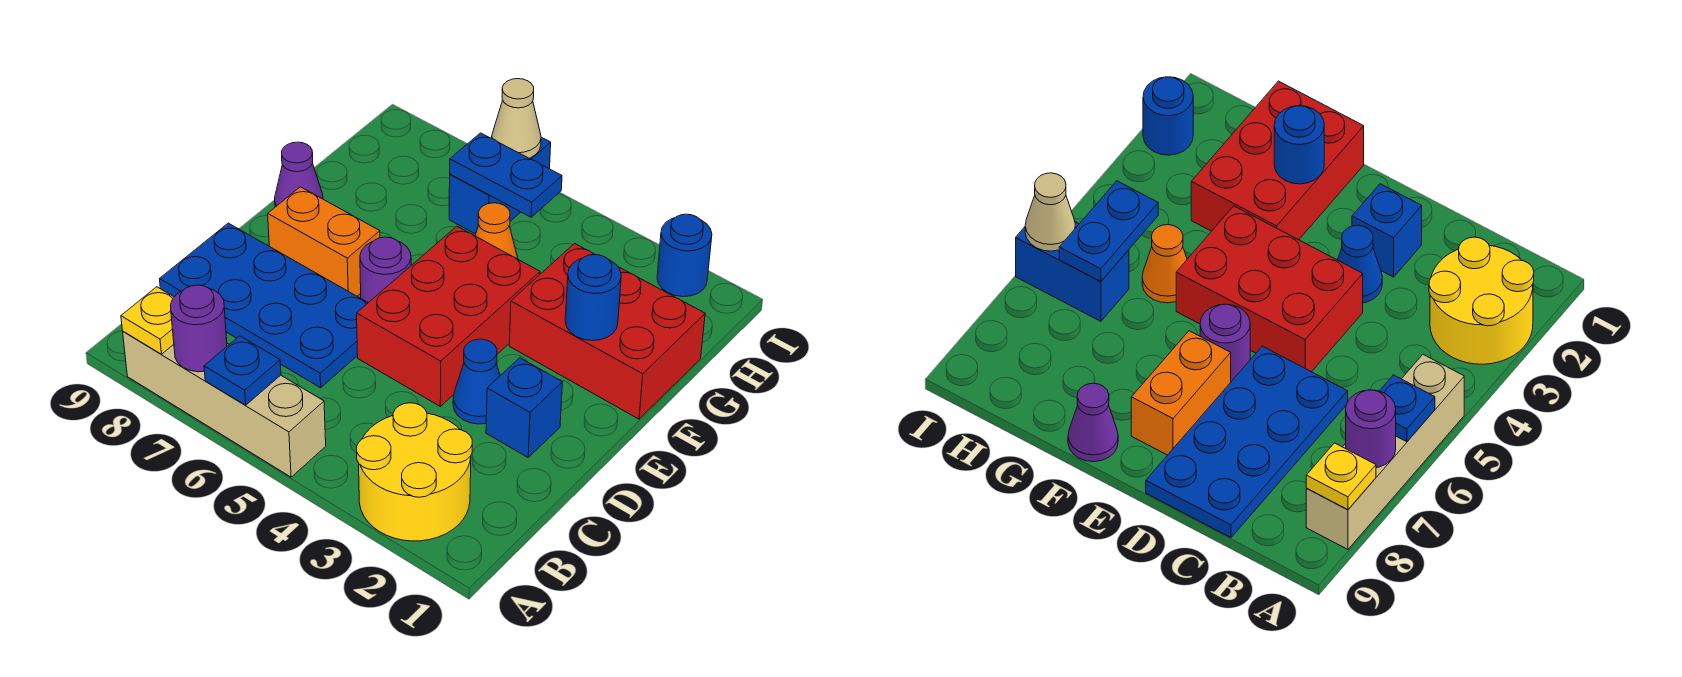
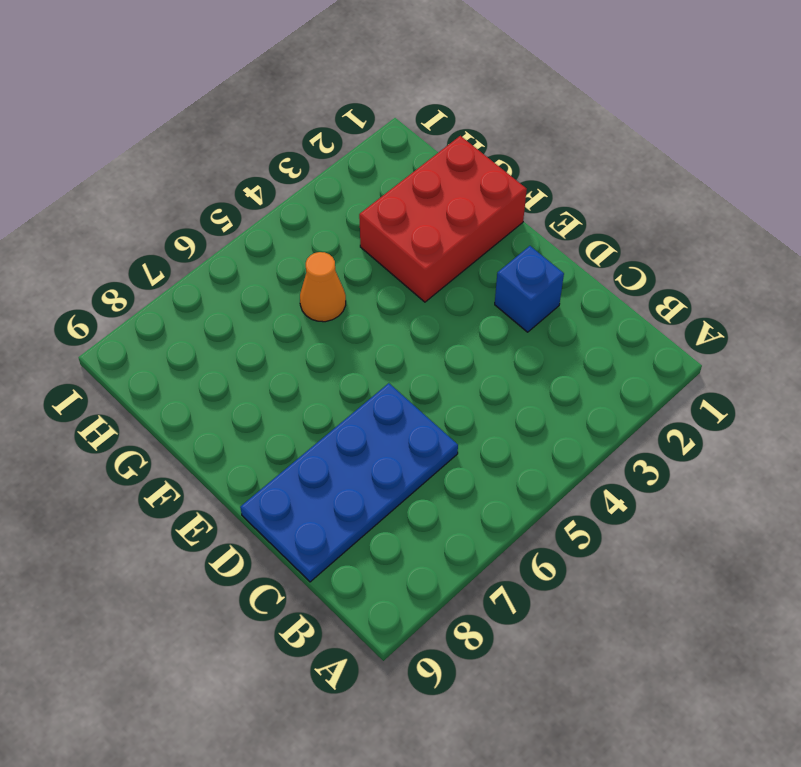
none -> yellow 2x2 round brick [357,403,472,541]
none -> tan 1x4 brick [123,331,326,477]
none -> blue 1x1 cone [453,339,500,424]

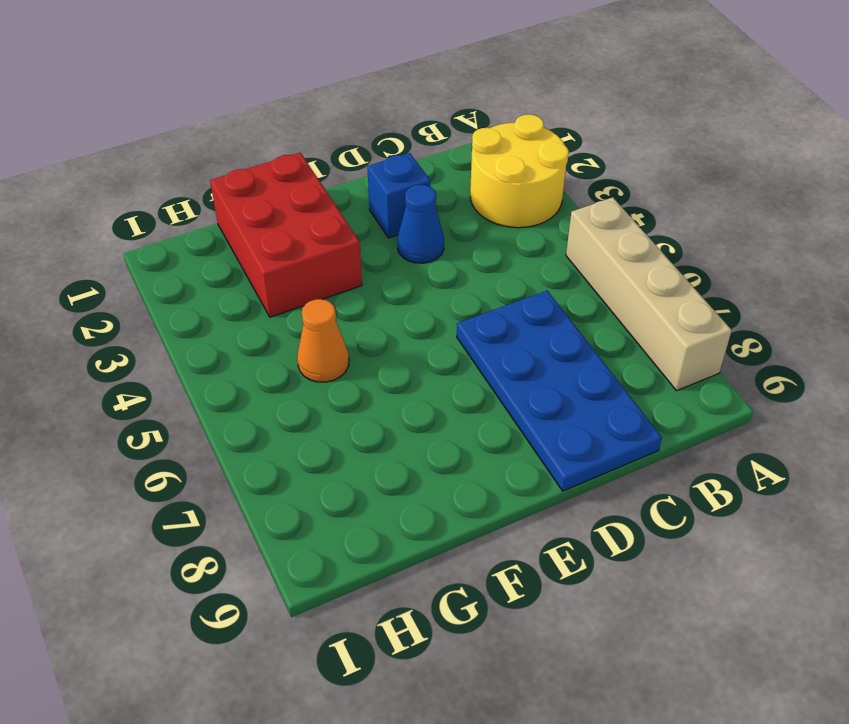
none -> red 2x3 brick [357,226,540,406]
none -> purple 1x1 round brick [360,237,411,303]
none -> orange 1x2 brick [268,187,380,296]

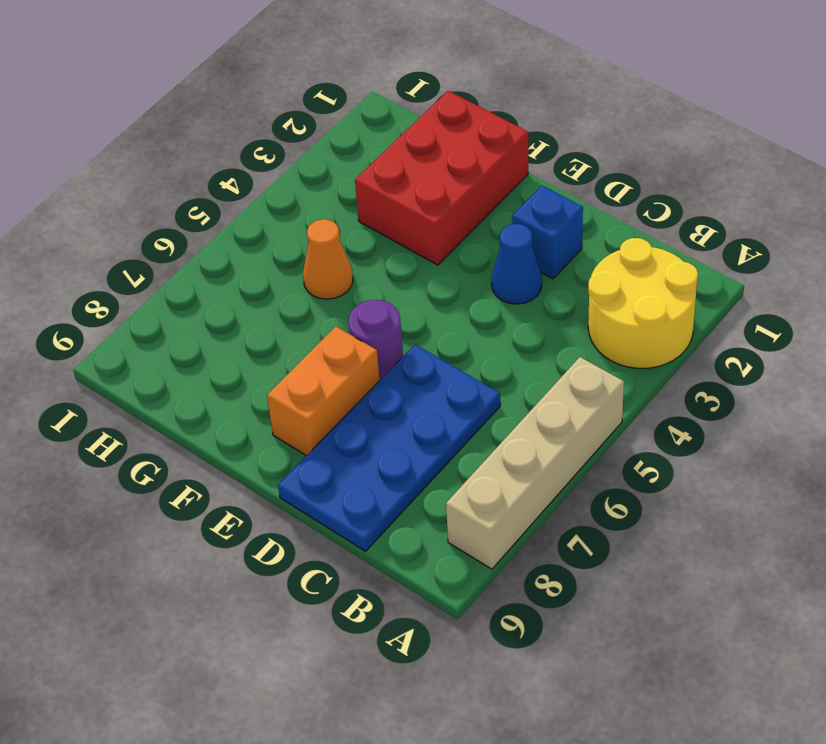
none -> red 2x3 brick [357,226,540,406]
none -> purple 1x1 cone [275,142,323,207]
none -> blue 1x2 brick [449,137,551,234]

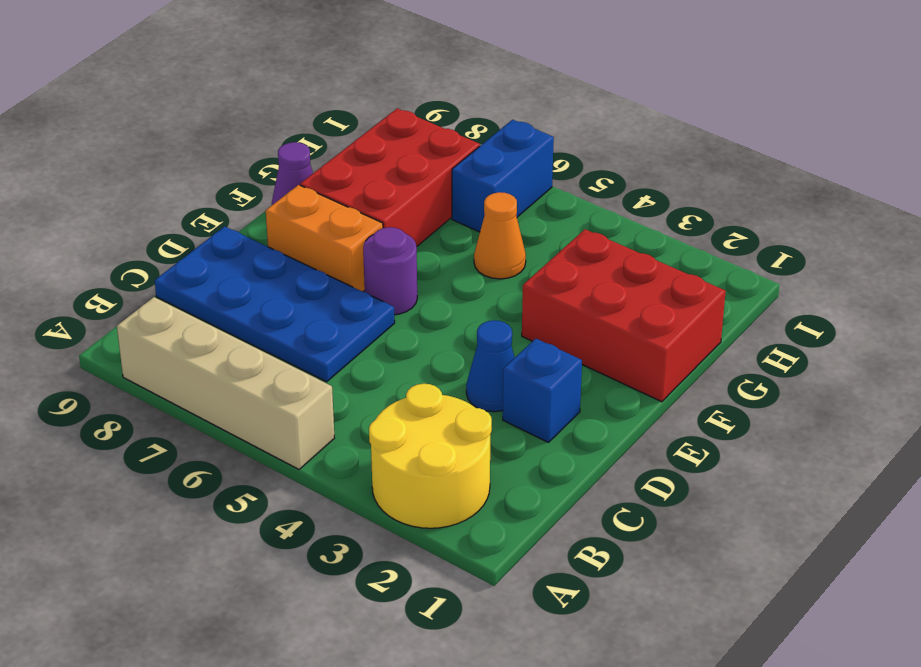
red 2x3 brick [300,108,480,247] -> red 2x3 brick moved to [357,226,540,406]
none -> blue 1x1 round brick [657,214,712,297]
none -> blue 1x1 plate [204,336,281,405]
none -> purple 1x1 round brick [171,285,227,372]

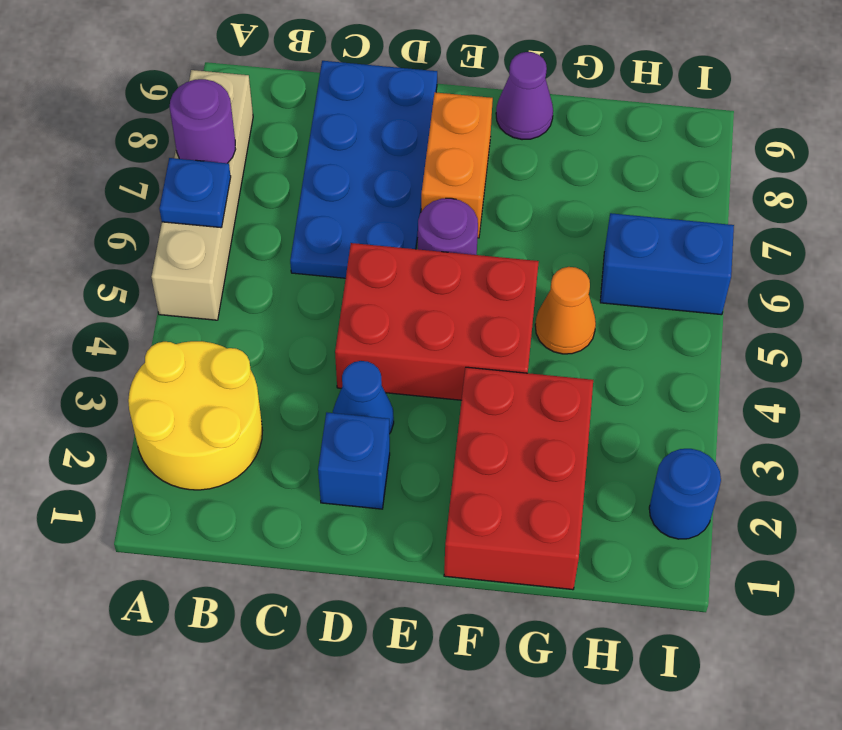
none -> yellow 1x1 plate [121,287,174,354]
none -> blue 1x1 round brick [565,255,621,341]
none -> blue 1x2 plate [450,133,562,217]

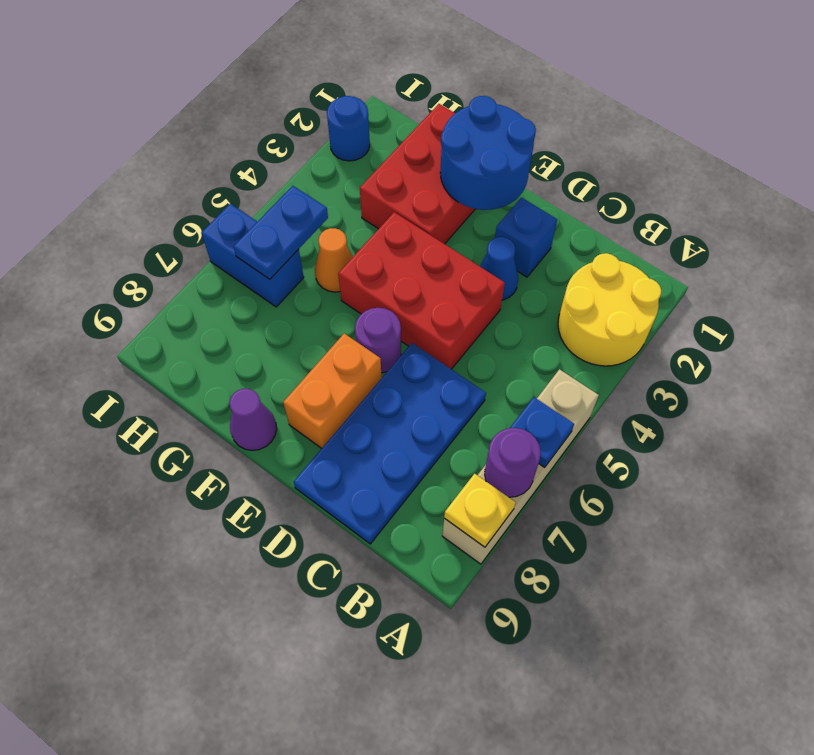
blue 2x2 round brick [440,96,536,210] -> blue 1x1 round brick [565,255,621,341]
none -> tan 1x1 cone [492,79,541,158]

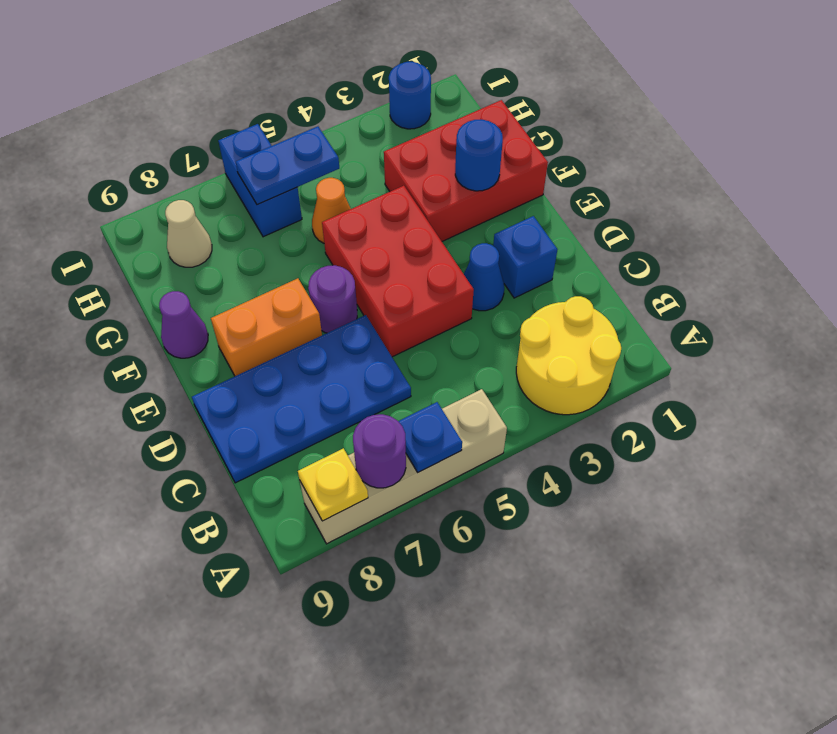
tan 1x1 cone [165,200,212,267] -> tan 1x1 cone moved to [492,79,541,158]

